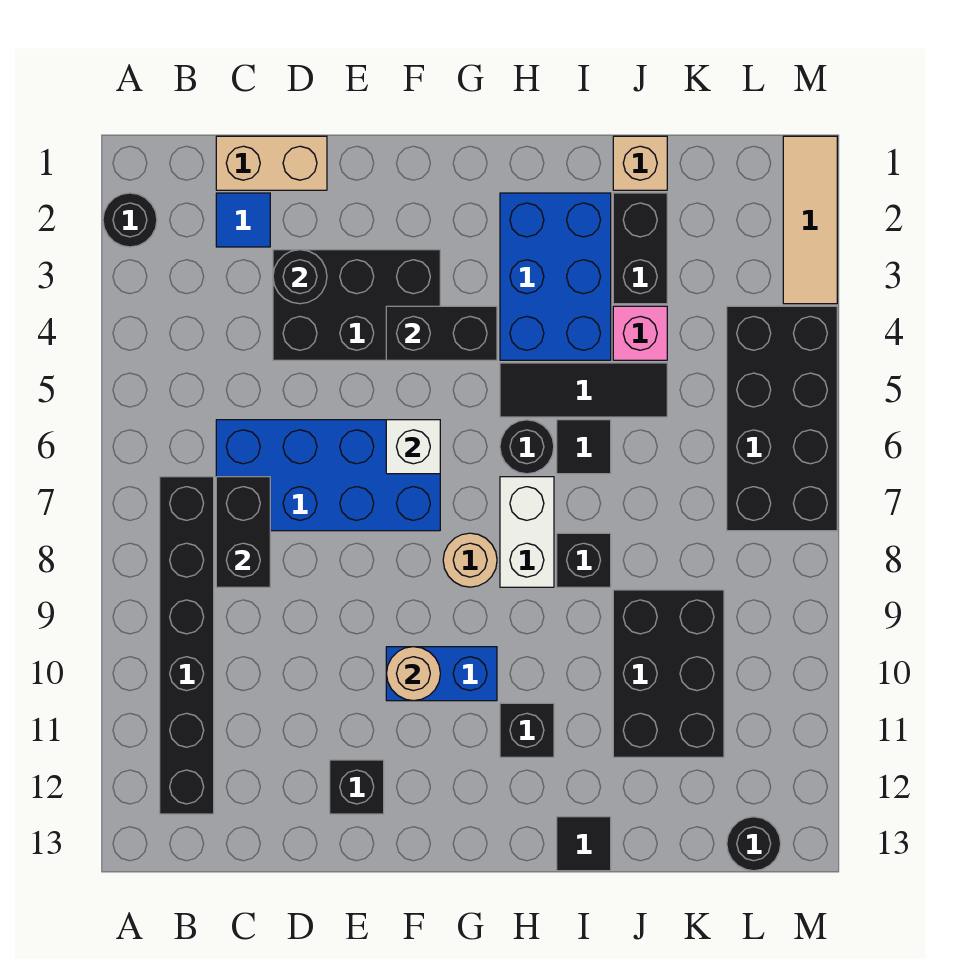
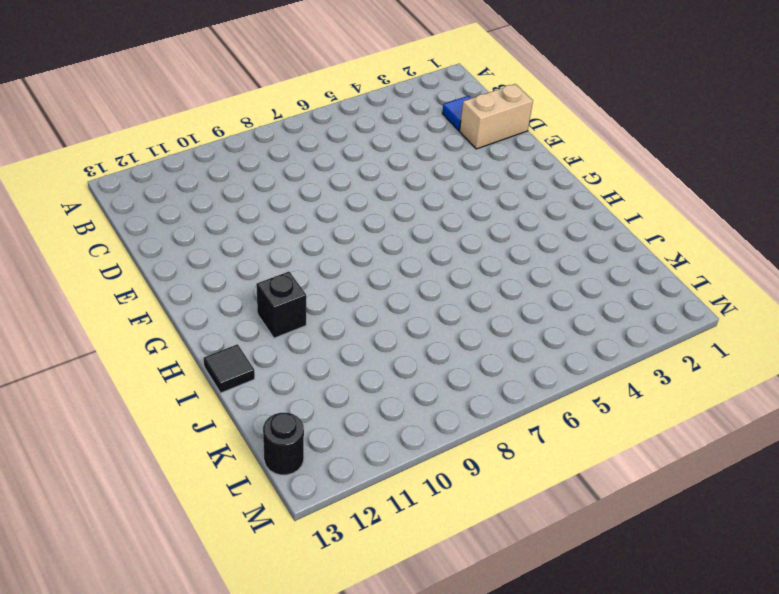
tan 1x2 brick [459,84,533,149] -> tan 1x2 brick turned to [216,136,327,190]
none -> black 1x1 round brick [103,193,157,247]
none -> black 1x6 brick [160,477,214,814]
none -> blue 2x4 brick [216,420,440,531]

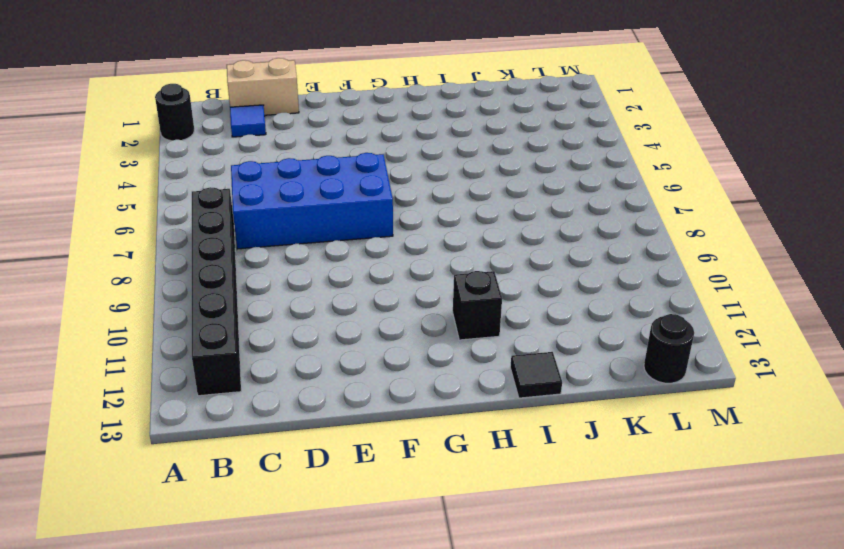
none -> black 2x3 brick [273,250,440,360]
none -> black 1x1 brick [330,760,384,814]
none -> blue 1x2 brick [386,647,497,701]

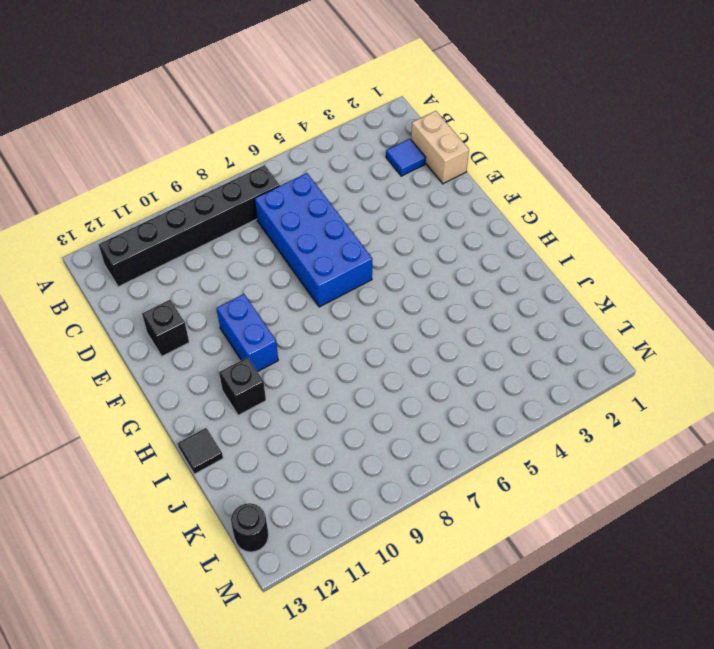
none -> black 1x1 round brick [103,193,157,247]
none -> black 2x3 brick [273,250,440,360]
none -> tan 1x1 round brick [443,533,497,587]

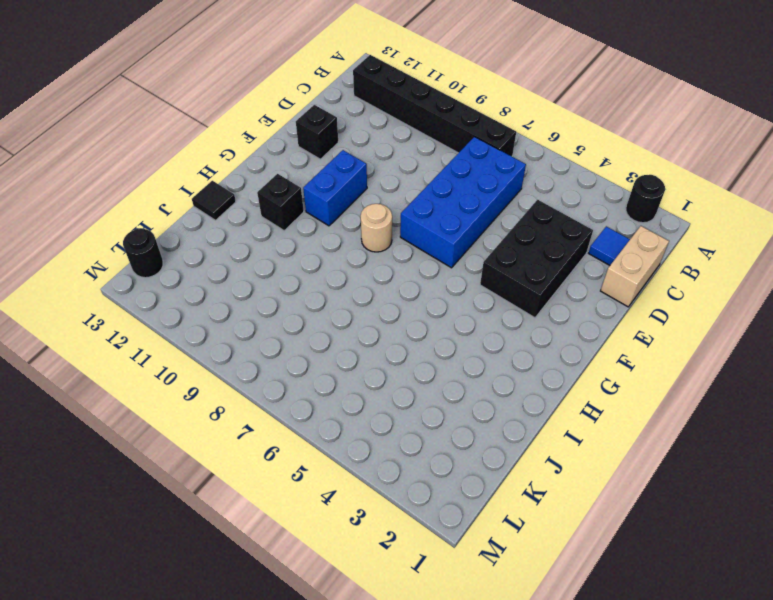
none -> blue 2x3 brick [500,193,611,360]
none -> black 1x3 tile [500,363,667,417]
none -> black 1x1 round brick [500,420,554,474]

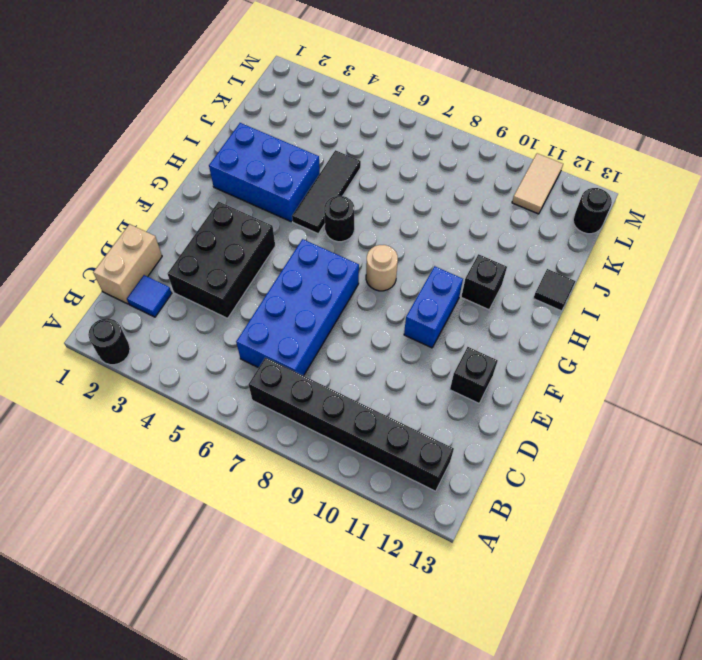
tan 1x2 tile [512,153,563,214] -> none
none -> white 1x2 brick [500,477,554,587]
none -> black 1x1 tile [557,420,611,474]
none -> black 1x1 brick [557,533,611,587]

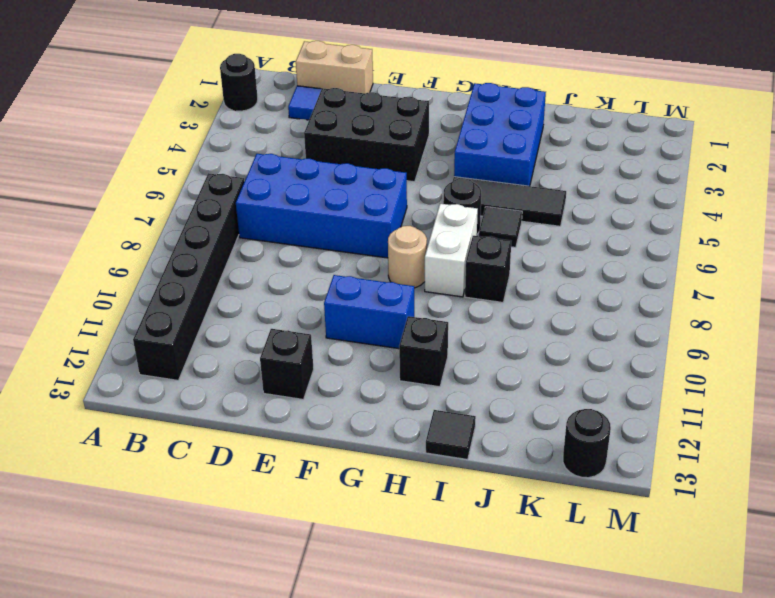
none -> tan 1x1 brick [613,136,667,190]
none -> black 1x2 brick [613,193,667,304]
none -> pink 1x1 brick [613,306,667,360]

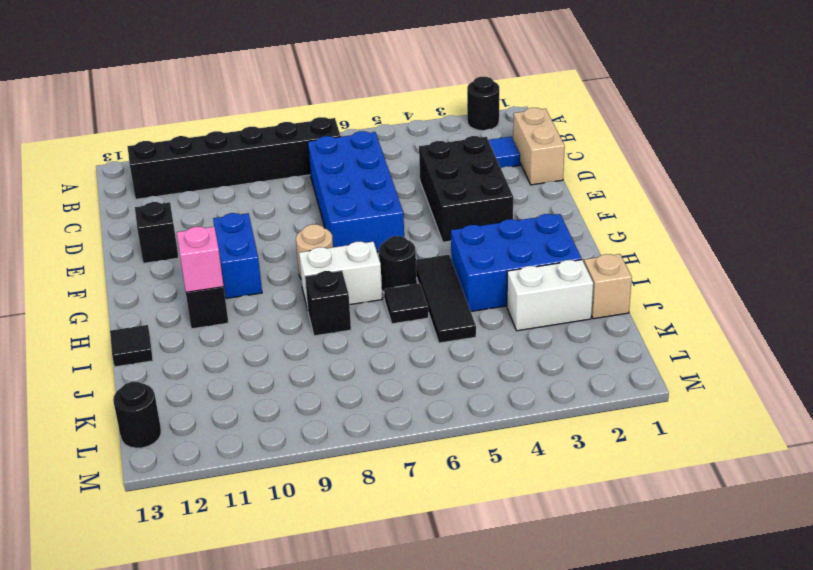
pink 1x1 brick [177,227,224,292] -> pink 1x1 brick moved to [613,306,667,360]
white 1x2 brick [507,260,593,331] -> black 1x2 brick [613,193,667,304]
none -> black 2x3 brick [613,590,724,757]
none -> black 2x4 brick [727,306,837,531]
none -> tan 1x3 tile [783,136,837,304]

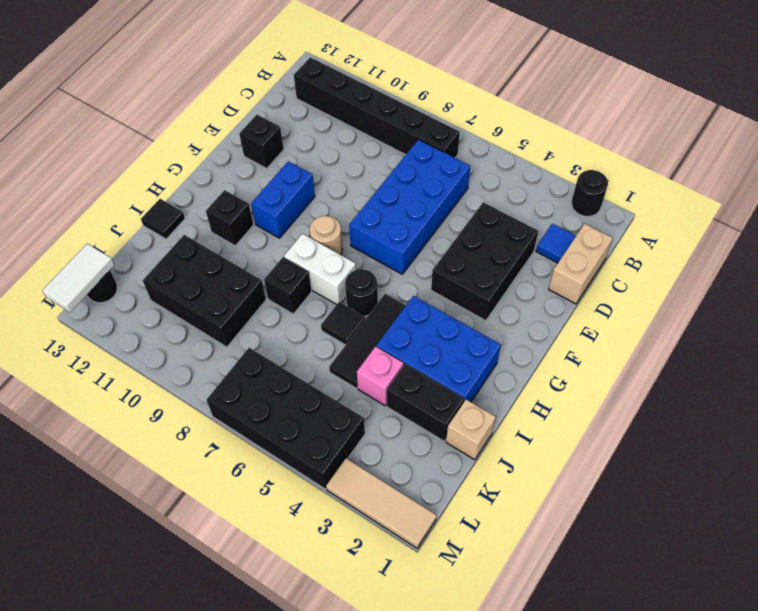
white 1x2 tile [42,244,114,312] -> none
none -> black 1x2 brick [216,477,270,587]
none -> black 1x1 round brick [273,250,327,304]
none -> black 1x2 brick [386,306,497,360]

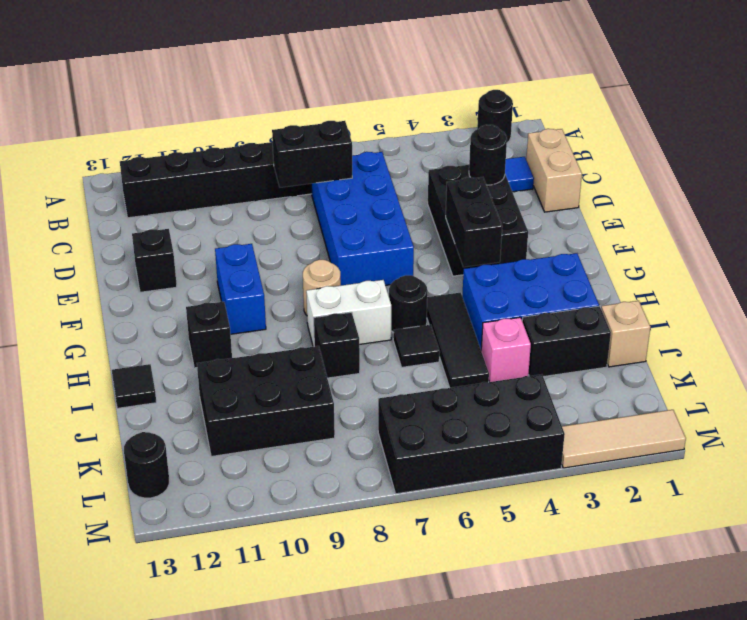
none -> white 1x1 brick [386,420,440,474]
none -> tan 1x1 round brick [386,647,440,701]

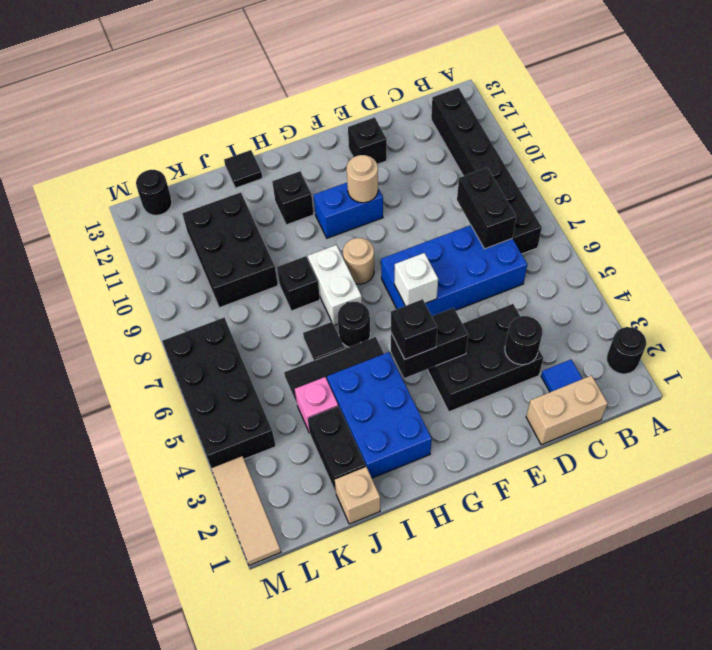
black 1x1 brick [391,299,437,359] -> none

